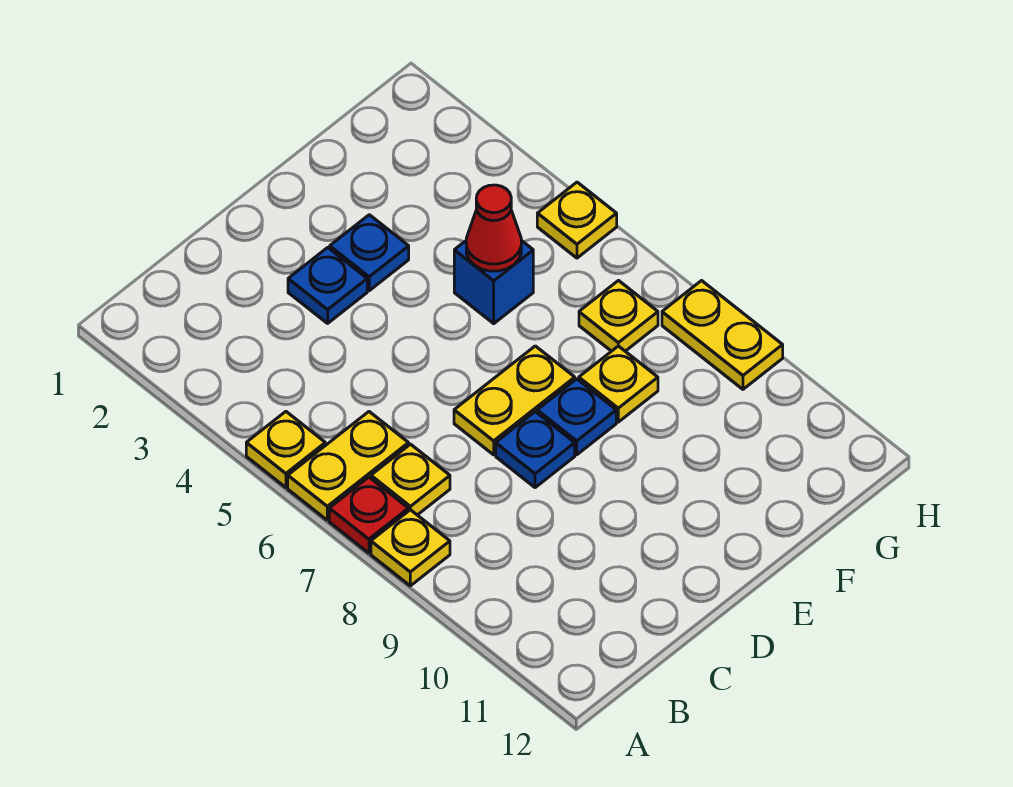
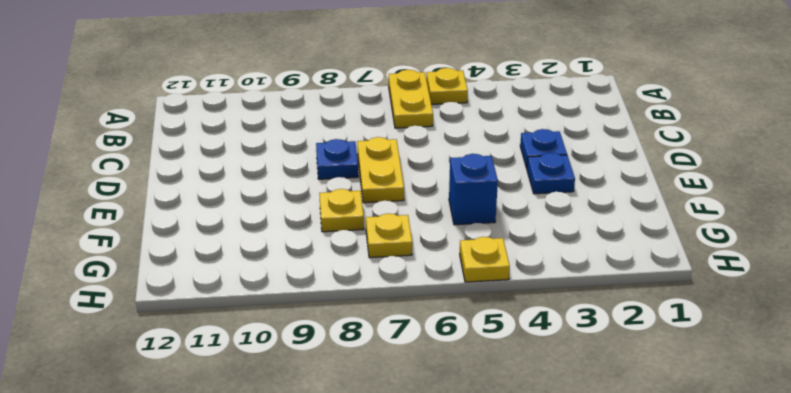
none -> red 1x1 plate [329,477,408,553]
none -> yellow 1x1 plate [371,510,450,586]
none -> yellow 1x1 plate [371,444,450,515]

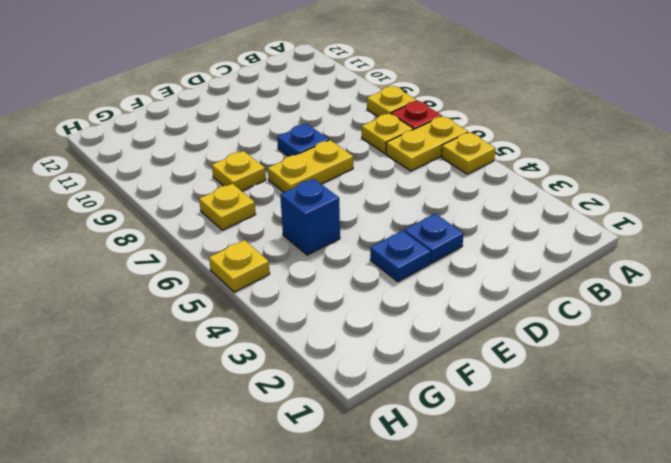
none -> blue 1x1 plate [537,379,616,455]
none -> yellow 1x2 plate [662,281,783,389]
none -> red 1x1 cone [466,185,521,271]

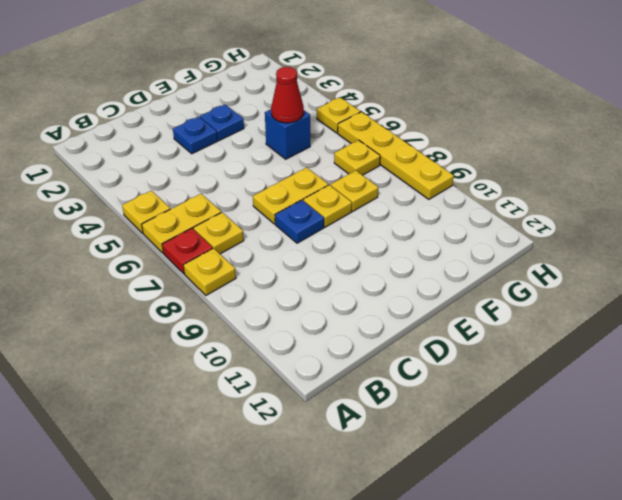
yellow 1x1 plate [303,185,352,227] -> blue 1x1 plate [537,379,616,455]
yellow 1x4 plate [338,112,454,199] -> yellow 1x2 plate [662,281,783,389]

